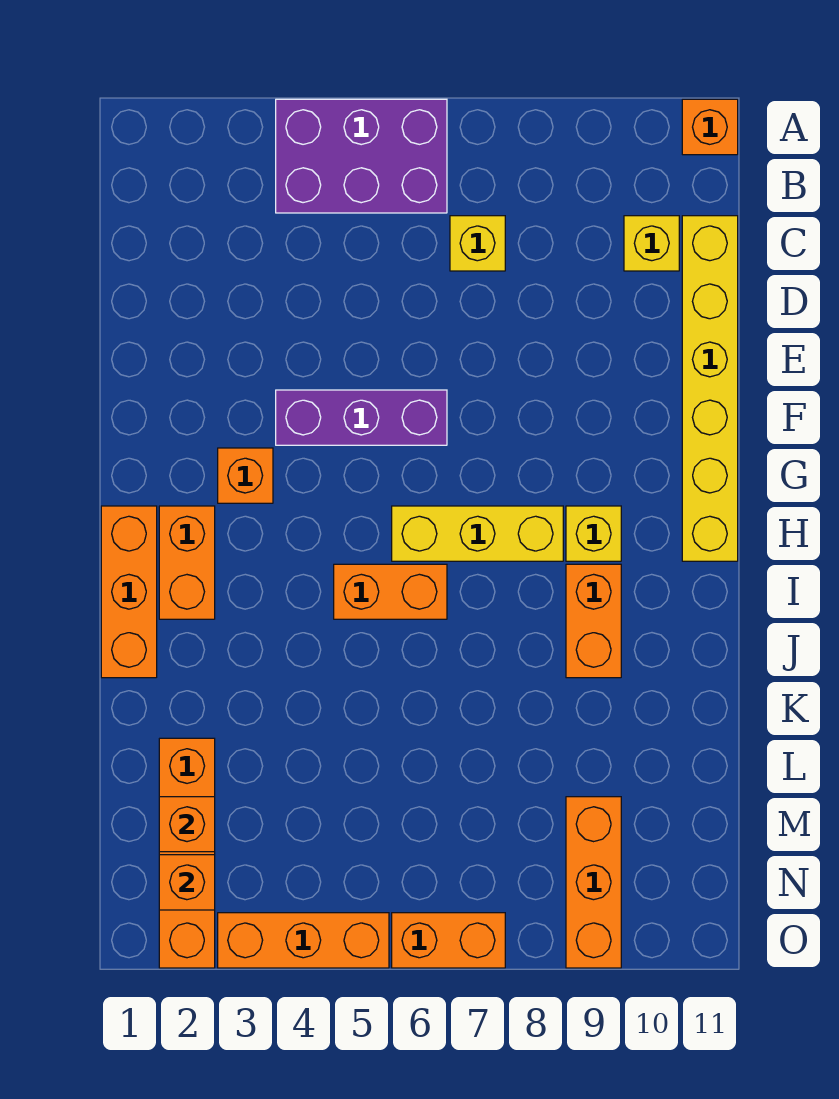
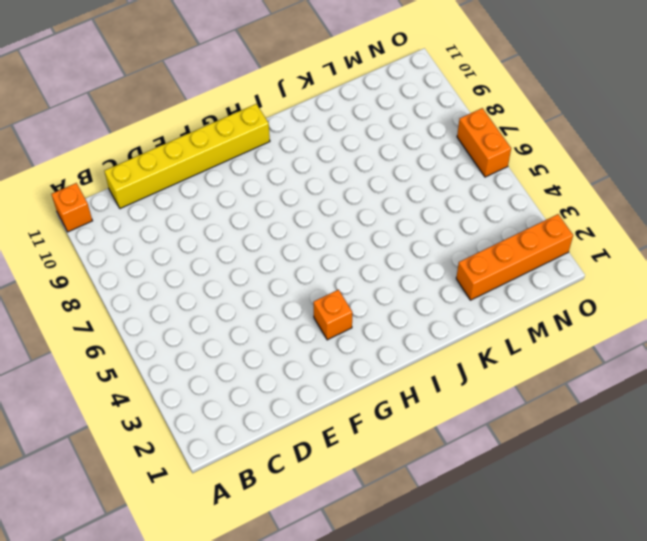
none -> purple 2x3 brick [276,99,447,213]
none -> yellow 1x1 brick [450,216,505,271]
none -> yellow 1x1 brick [624,216,679,271]

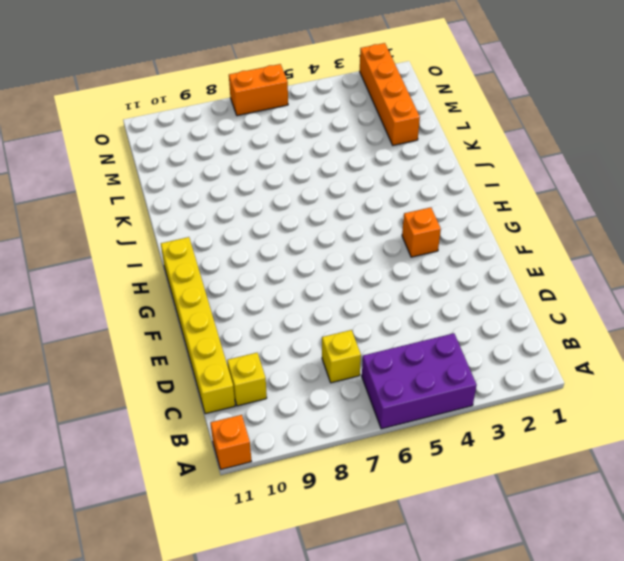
none -> purple 1x3 brick [276,390,447,445]
none -> orange 1x3 brick [101,506,157,678]
none -> orange 1x2 brick [159,506,215,619]

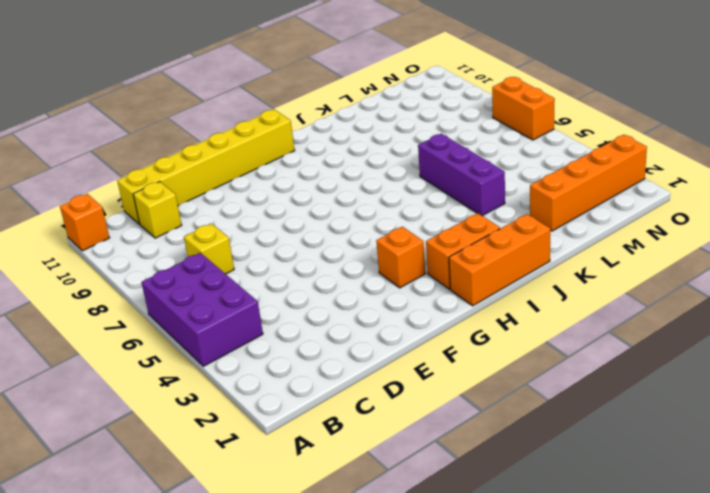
purple 1x3 brick [418,134,505,216] -> purple 1x3 brick moved to [276,390,447,445]
none -> yellow 1x3 brick [392,506,563,561]
none -> yellow 1x1 brick [566,506,621,561]
none -> orange 1x2 brick [334,564,447,619]

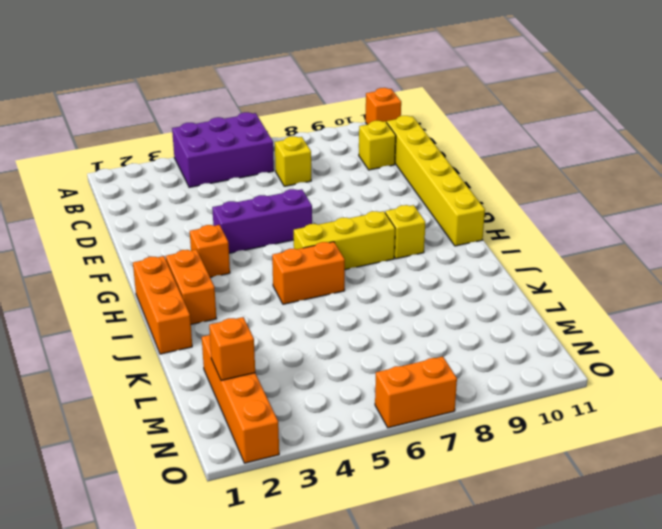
none -> orange 1x2 brick [566,564,621,678]
none -> orange 1x3 brick [566,797,621,968]
none -> orange 1x3 brick [218,913,389,968]

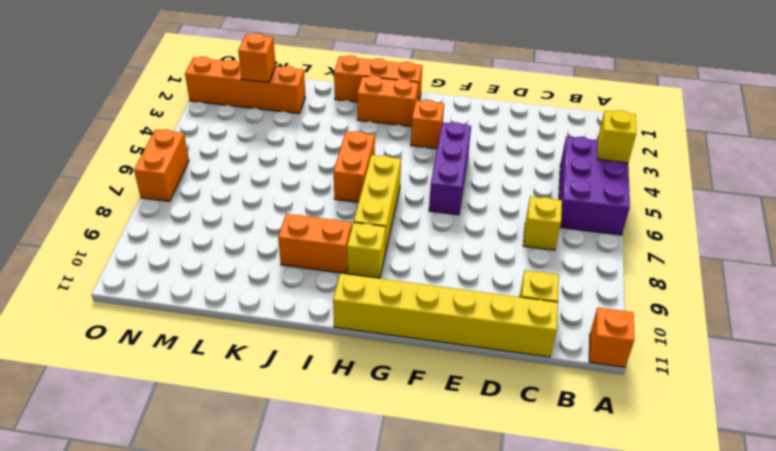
yellow 1x1 brick [598,110,636,163] -> none
none -> orange 1x3 brick [566,797,621,968]
none -> orange 1x3 brick [218,913,389,968]
none -> orange 1x1 brick [159,855,215,910]

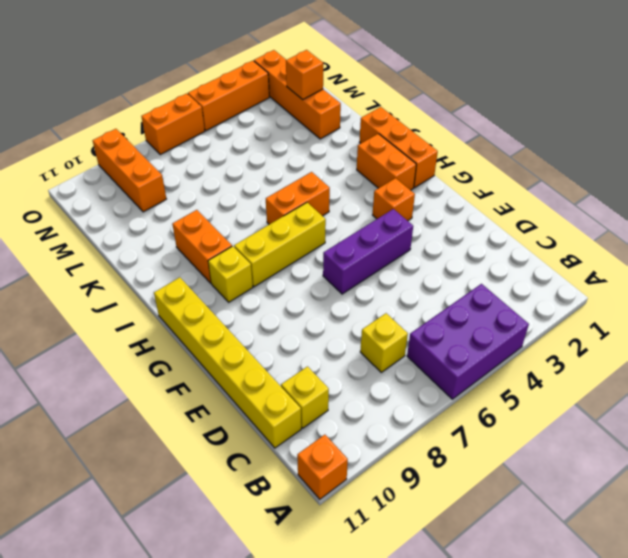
none -> orange 1x1 brick [159,855,215,910]

